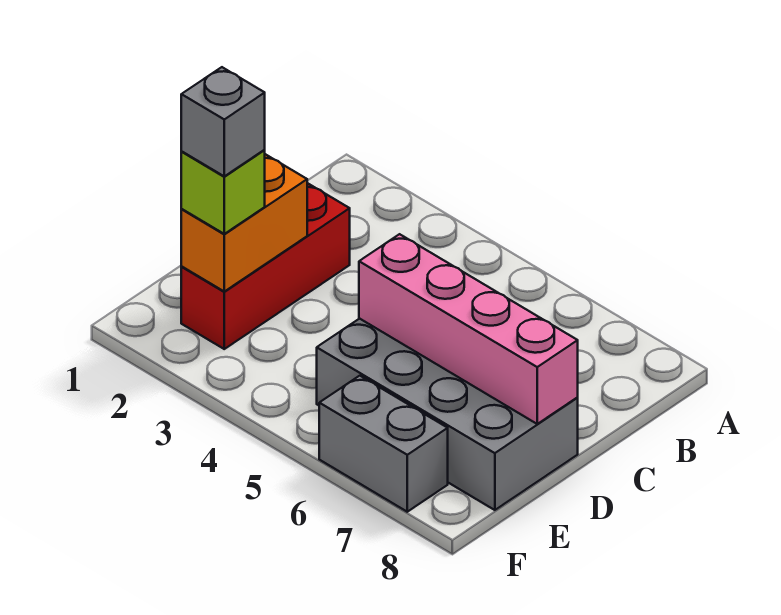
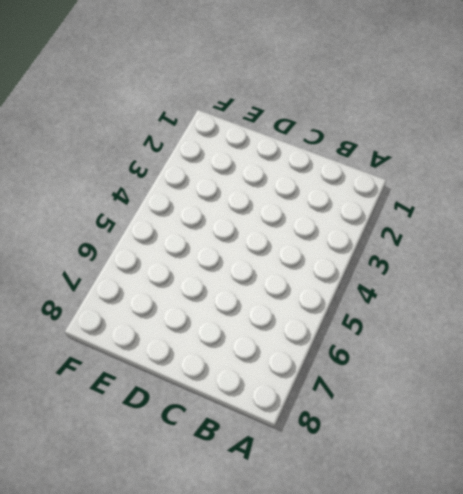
none -> red 1x3 brick [181,183,350,349]
none -> grey 2x4 brick [317,319,578,510]

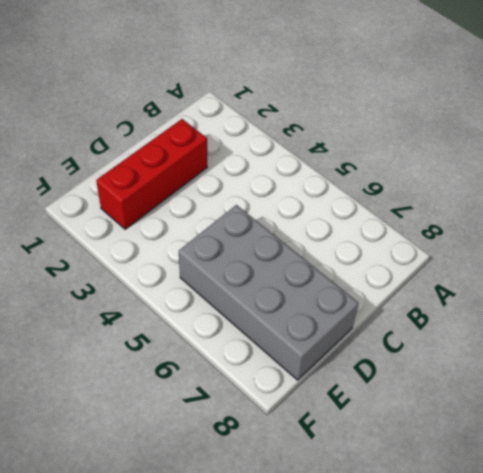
none -> grey 1x2 brick [319,376,448,512]
none -> orange 1x2 brick [181,154,307,291]

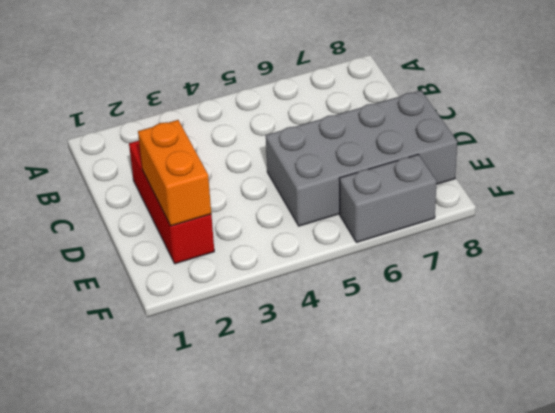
none -> pink 1x4 brick [359,234,578,424]
none -> lime 1x1 brick [181,150,265,234]

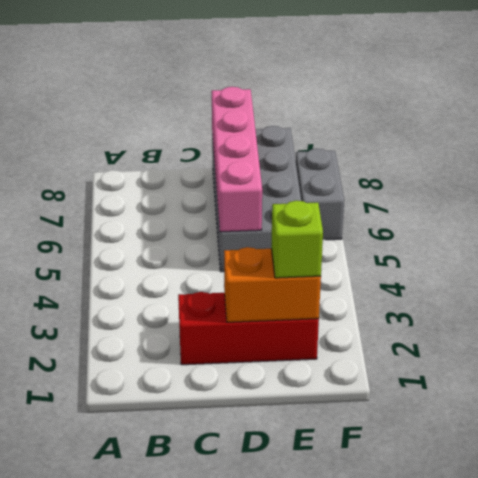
none -> grey 1x1 brick [181,67,265,176]

